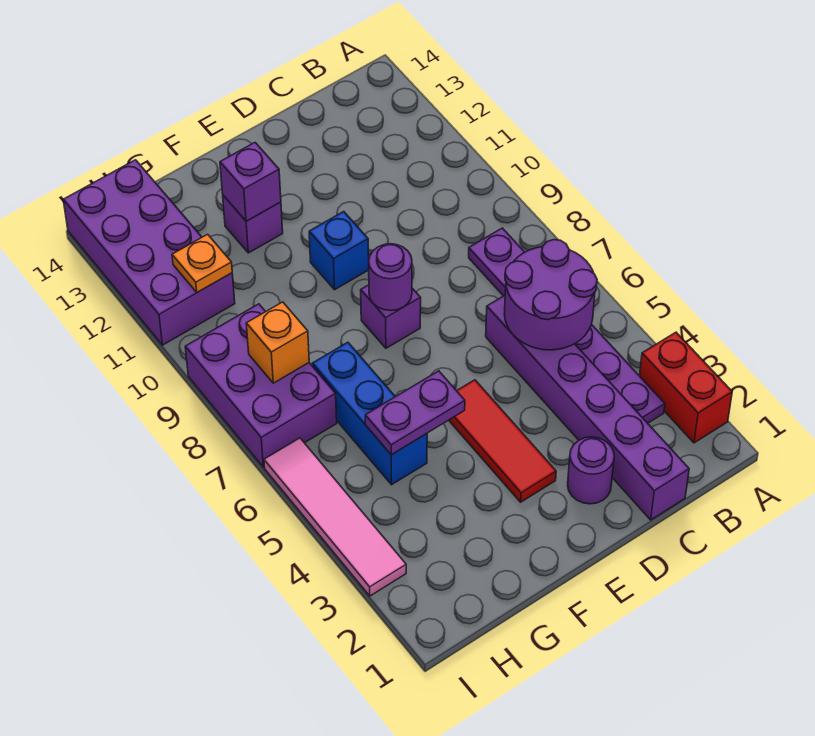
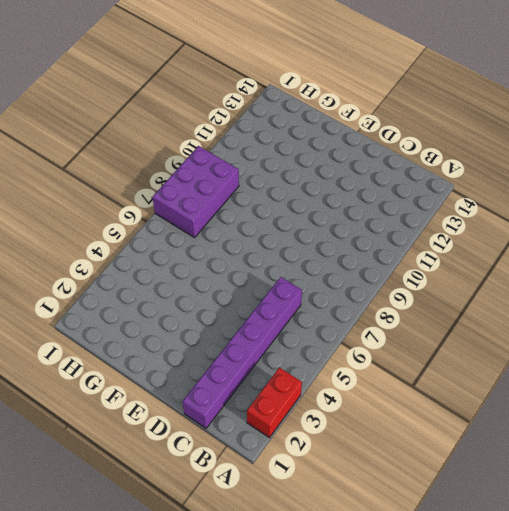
none -> purple 1x6 plate [469,228,665,423]
none -> purple 1x1 round brick [568,437,614,504]
none -> red 1x3 tile [449,380,556,502]

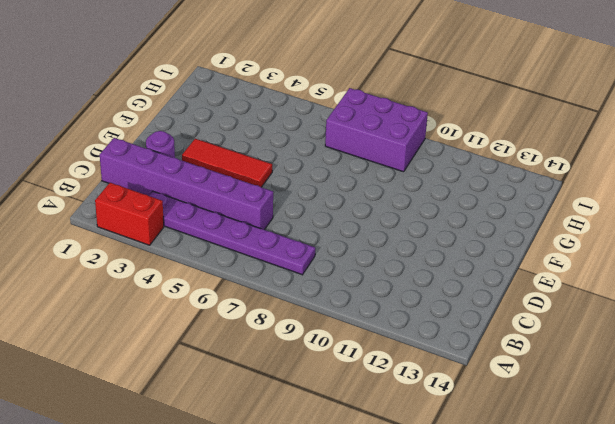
none -> purple 1x1 brick [361,285,421,348]
none -> blue 1x1 brick [309,212,369,290]
none -> purple 1x1 brick [223,195,283,253]

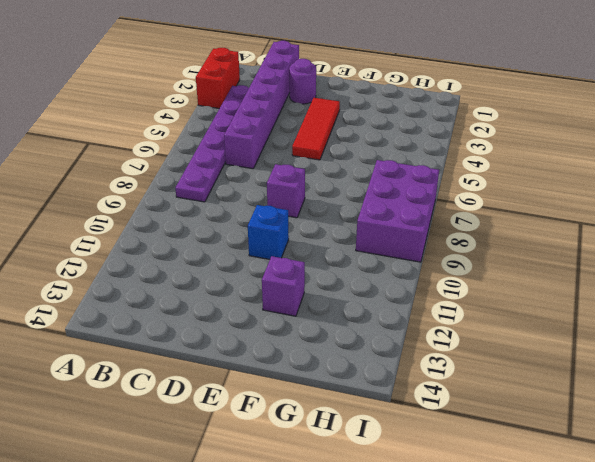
none -> blue 1x3 brick [312,342,427,485]
none -> purple 2x4 brick [63,160,235,345]
none -> pink 1x4 tile [264,438,406,596]

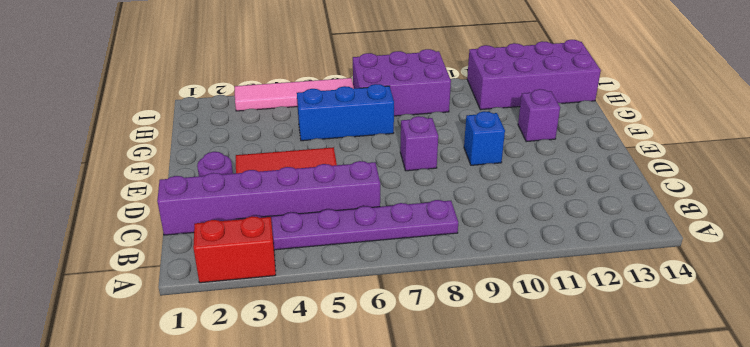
none -> purple 2x2 round brick [504,240,597,350]
none -> purple 1x1 round brick [369,244,412,311]
none -> purple 1x2 plate [365,371,465,455]

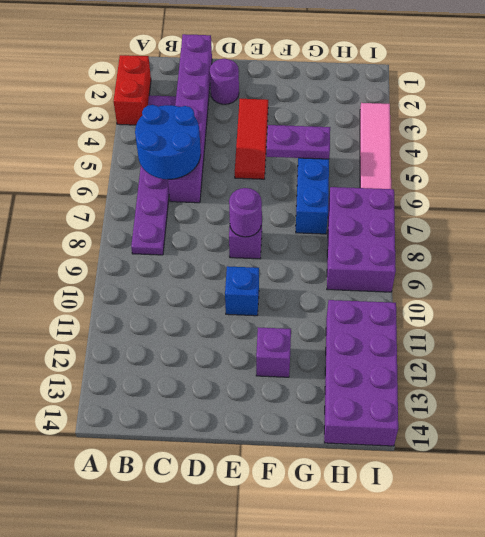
blue 2x2 round brick [135,105,201,179] -> purple 2x2 round brick [504,240,597,350]
none -> purple 1x1 brick [220,143,281,221]
none -> orange 1x1 brick [246,302,309,383]
none -> orange 1x1 plate [172,234,232,292]

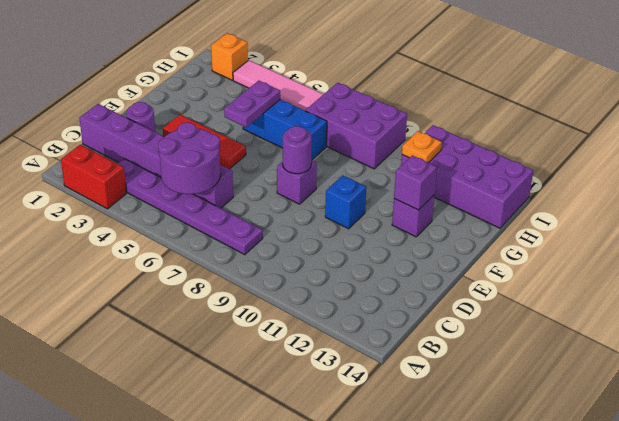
orange 1x1 brick [211,33,248,80] -> orange 1x1 brick moved to [246,302,309,383]

